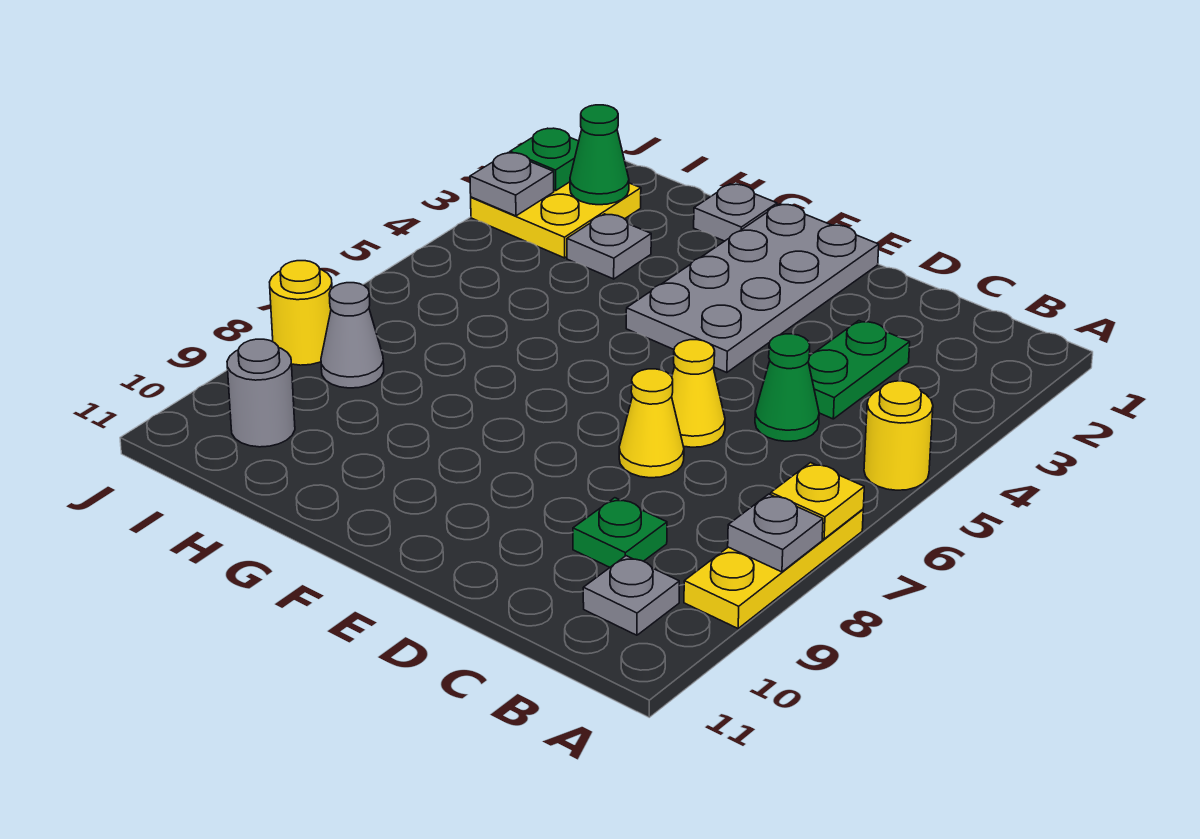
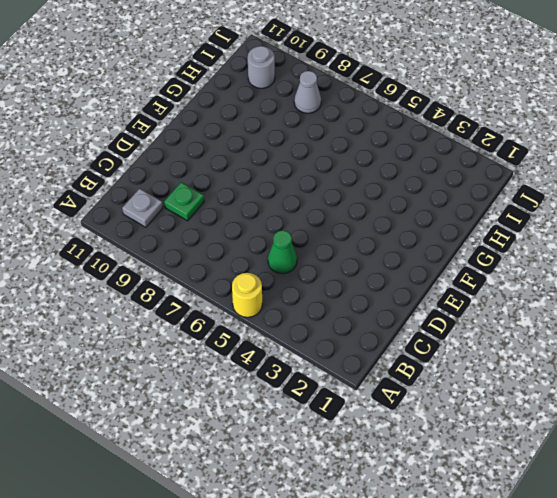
none -> yellow 1x3 plate [684,509,863,628]
none -> green 1x2 plate [808,321,910,419]
none -> yellow 1x1 cone [672,340,725,447]

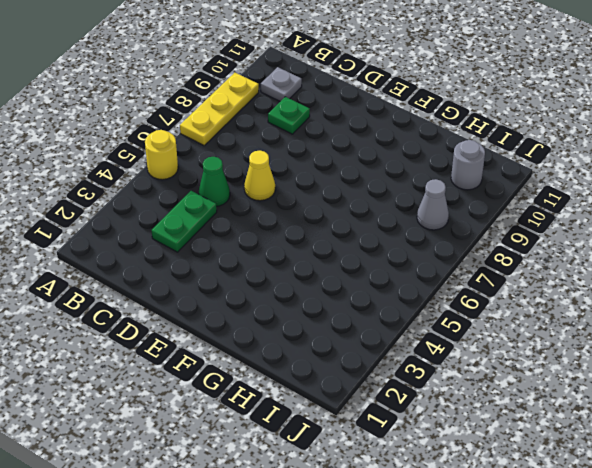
none -> yellow 1x1 cone [619,369,684,478]
none -> grey 2x4 plate [626,204,879,373]
none -> grey 1x1 plate [694,184,777,241]

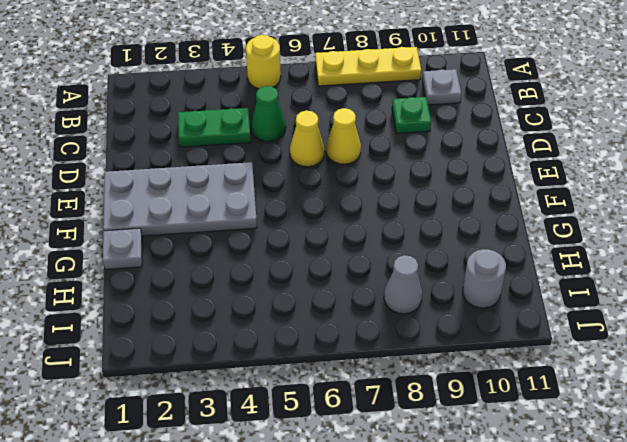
none -> grey 1x1 plate [567,214,651,279]
none -> yellow 2x2 plate [471,182,641,258]
none -> yellow 1x1 round brick [270,261,332,365]

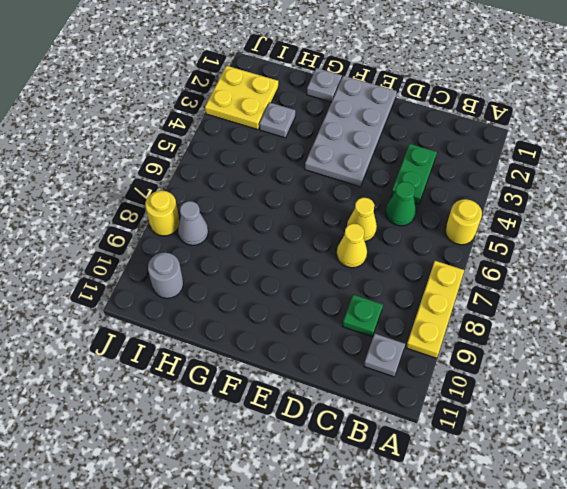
none -> yellow 1x1 plate [771,463,864,539]
none -> grey 1x1 plate [728,494,823,572]
none -> green 1x1 cone [570,105,629,205]

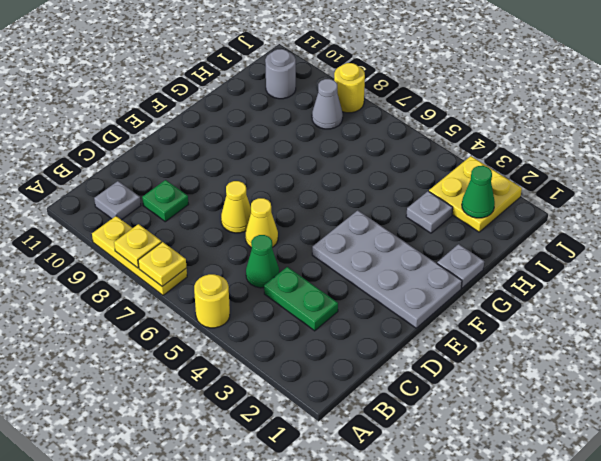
yellow 1x1 plate [114,224,161,268] -> grey 1x1 plate [728,494,823,572]
none -> green 1x1 plate [510,128,579,191]
none -> grey 1x1 plate [470,153,554,216]

